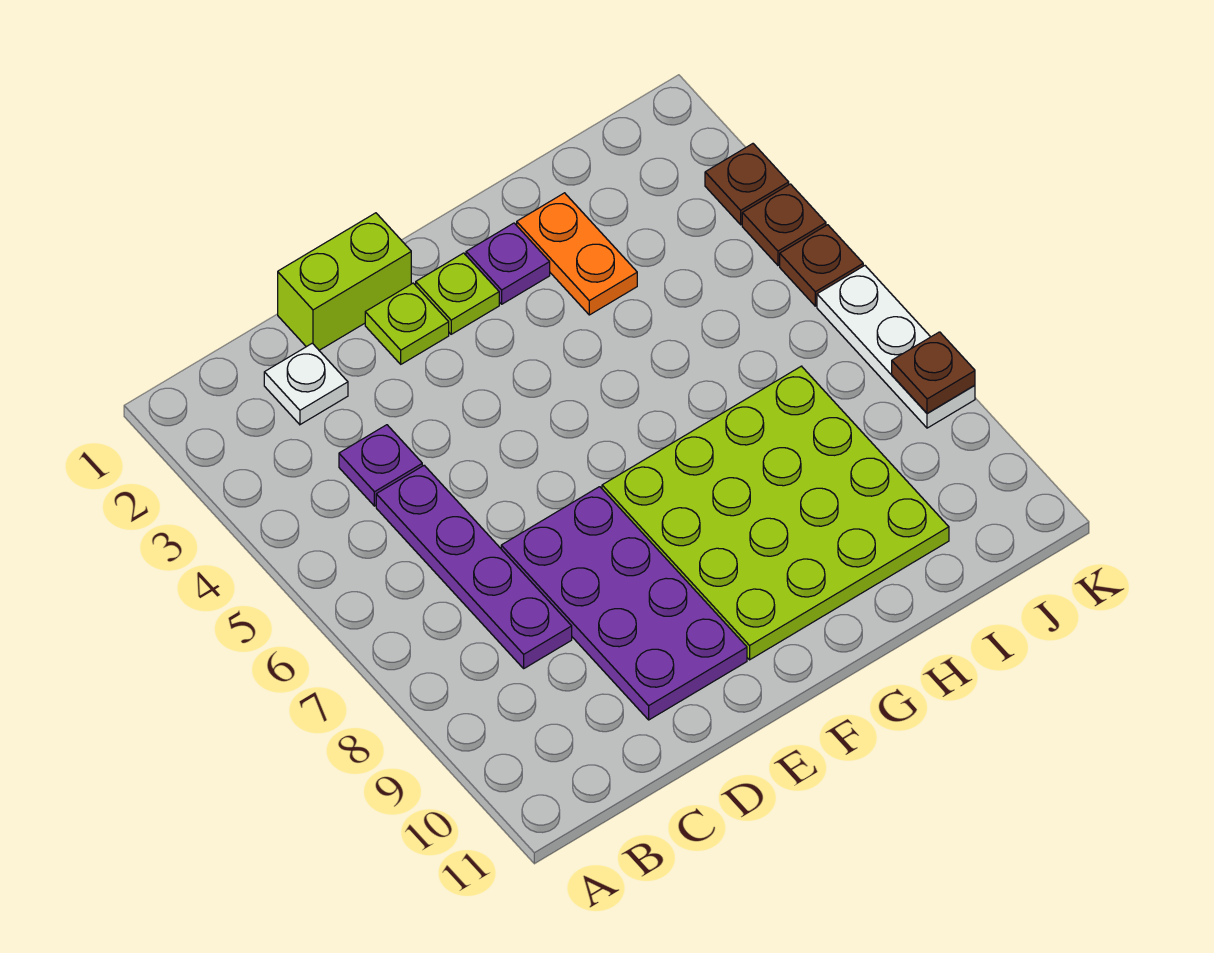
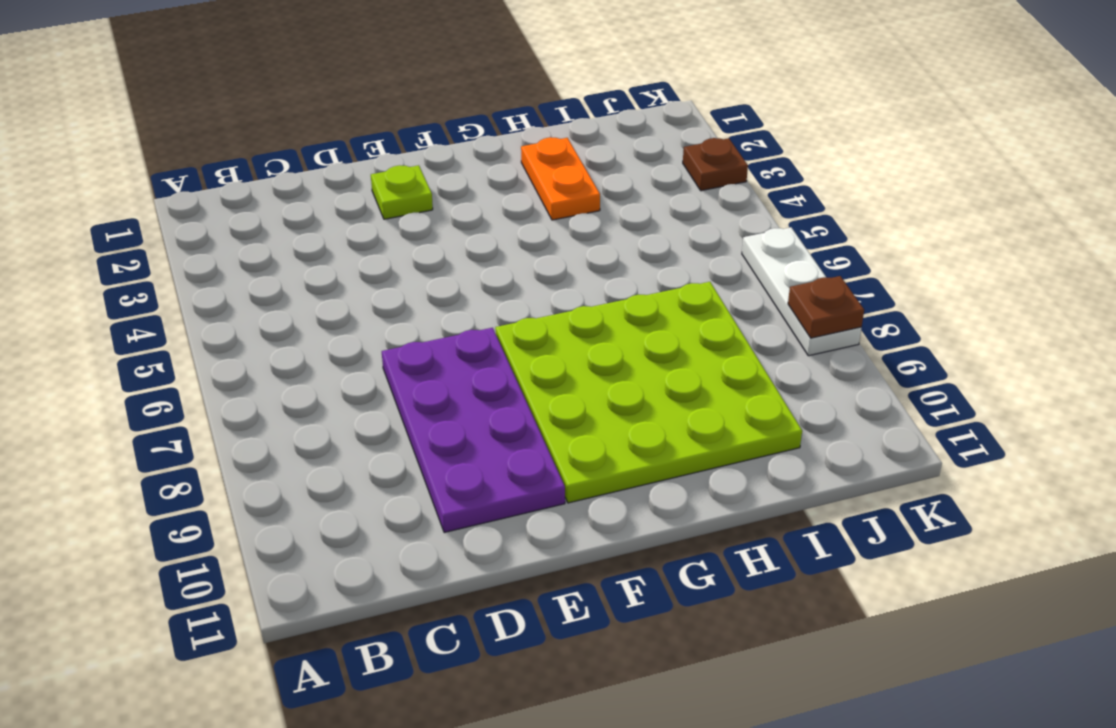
none -> white 1x1 plate [264,343,348,425]
none -> purple 1x1 plate [339,425,422,506]
none -> purple 1x4 plate [376,465,572,668]

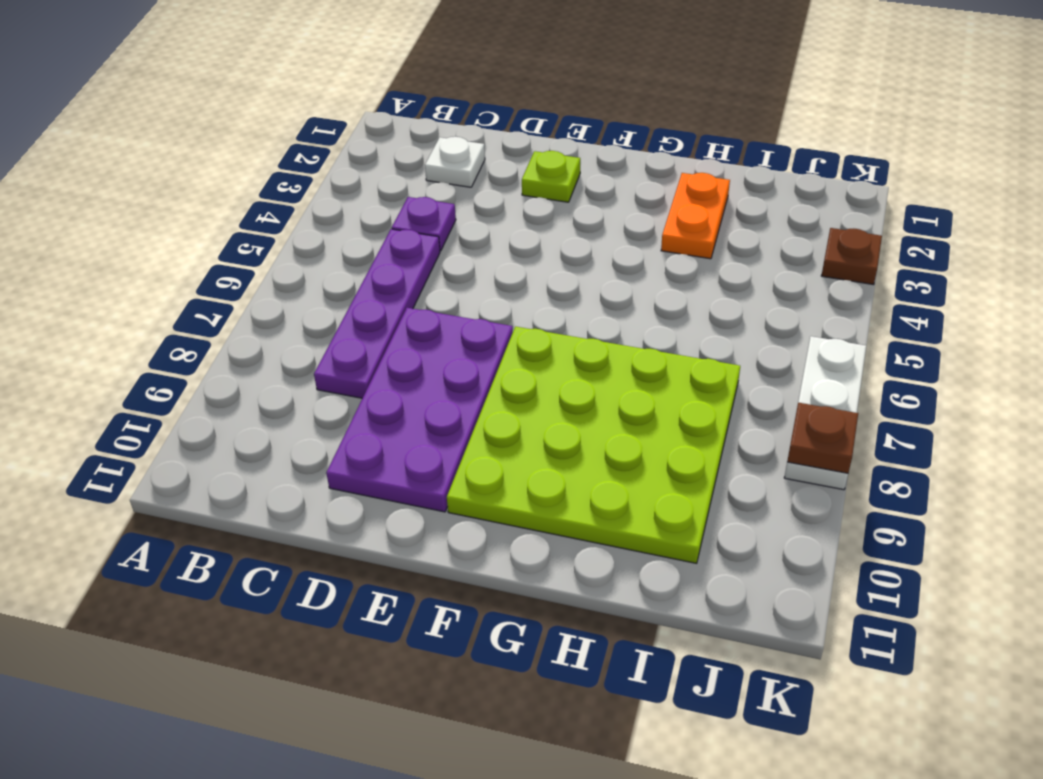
none -> lime 1x2 brick [278,213,411,350]
none -> lime 1x1 plate [416,253,499,334]
none -> purple 1x1 plate [466,223,550,304]

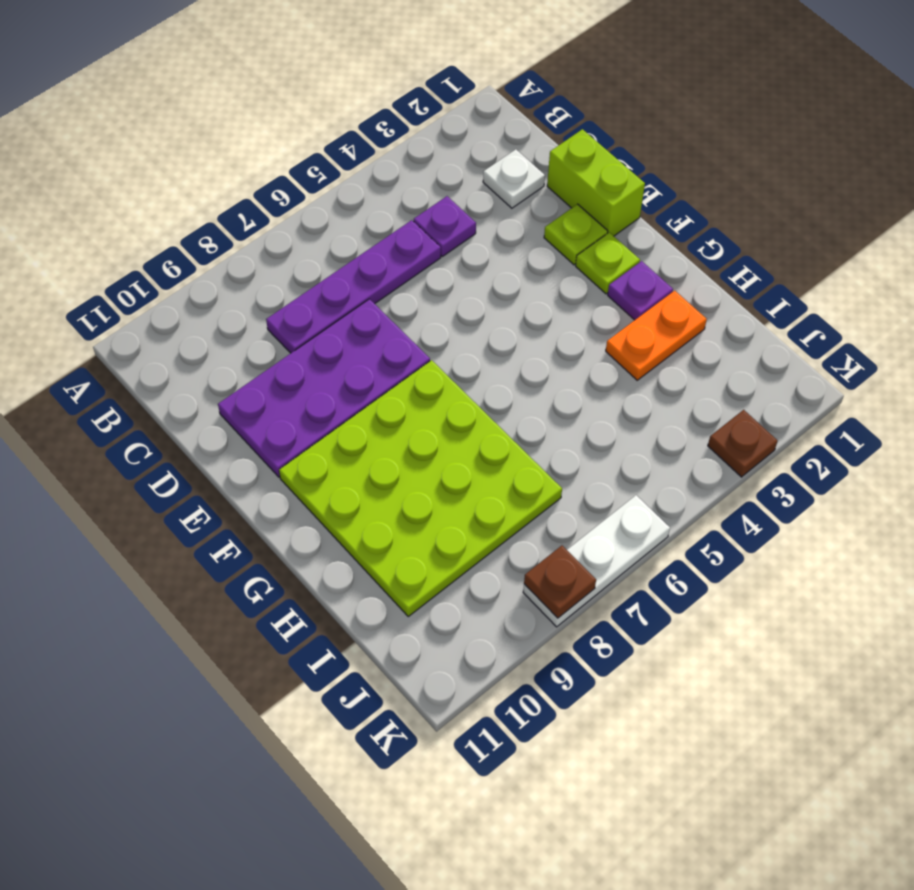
none -> brown 1x1 plate [742,184,826,265]
none -> brown 1x1 plate [780,225,863,306]

